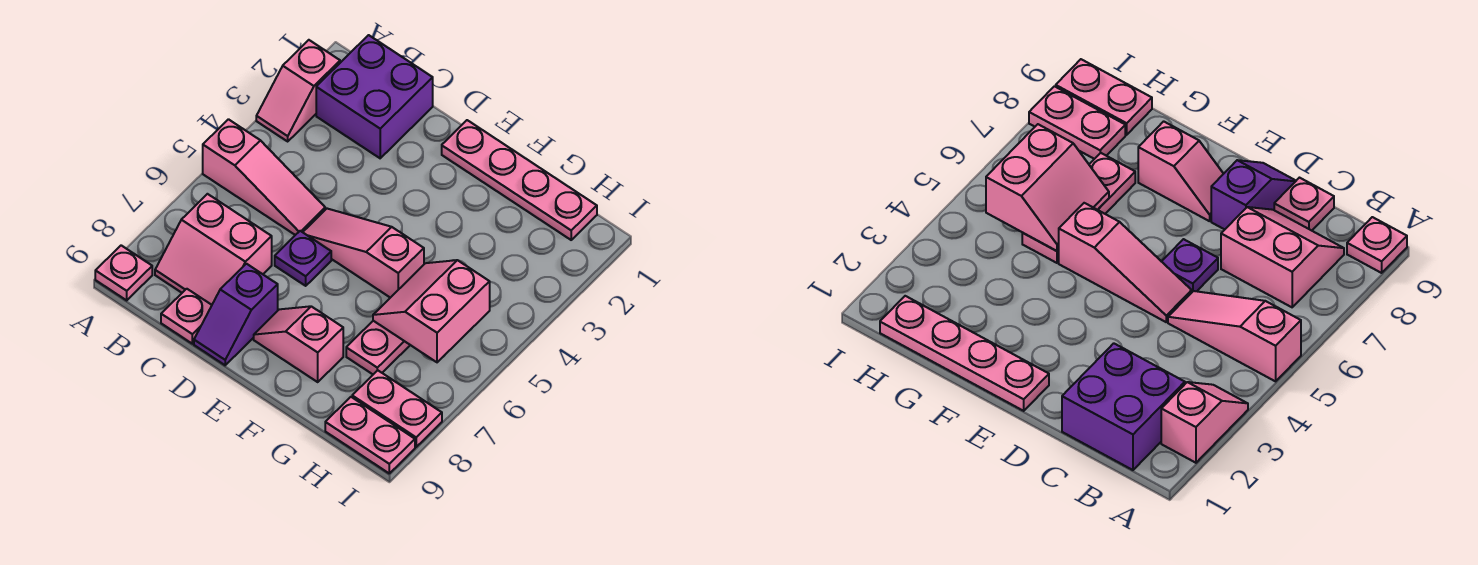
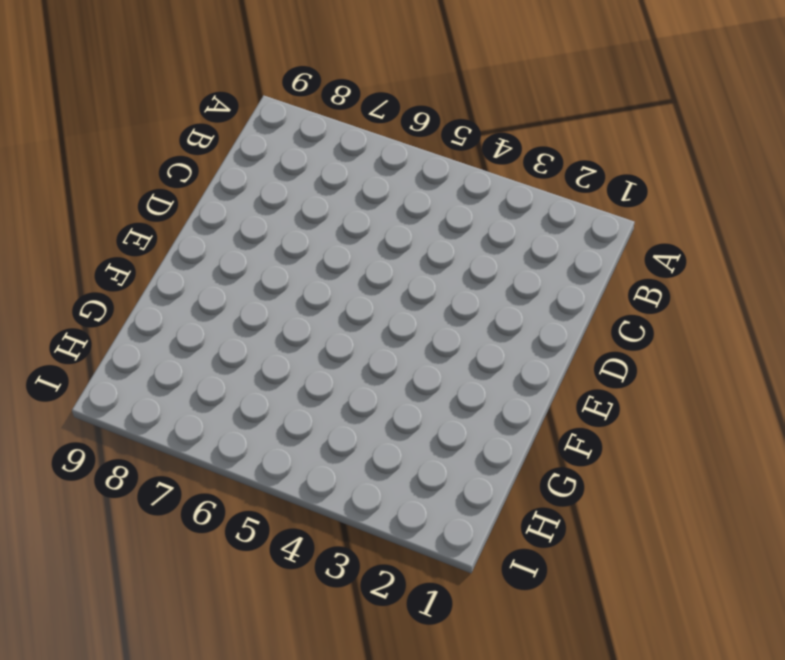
none -> pink 1x2 slope [256,40,340,141]
none -> pink 1x3 slope [203,119,325,235]
none -> pink 1x1 plate [95,245,152,300]

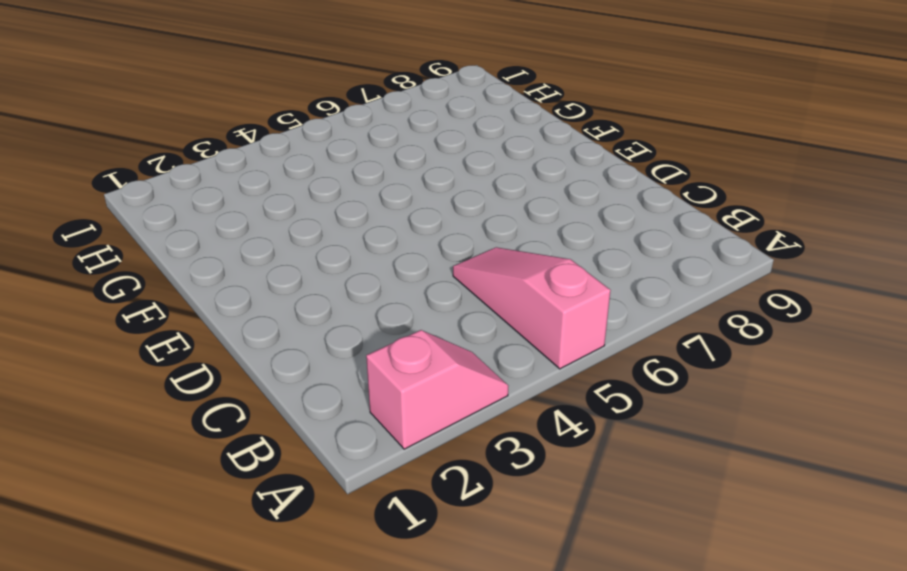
none -> pink 1x1 plate [95,245,152,300]
none -> purple 2x2 brick [316,35,433,158]
none -> pink 2x2 slope [155,194,272,305]

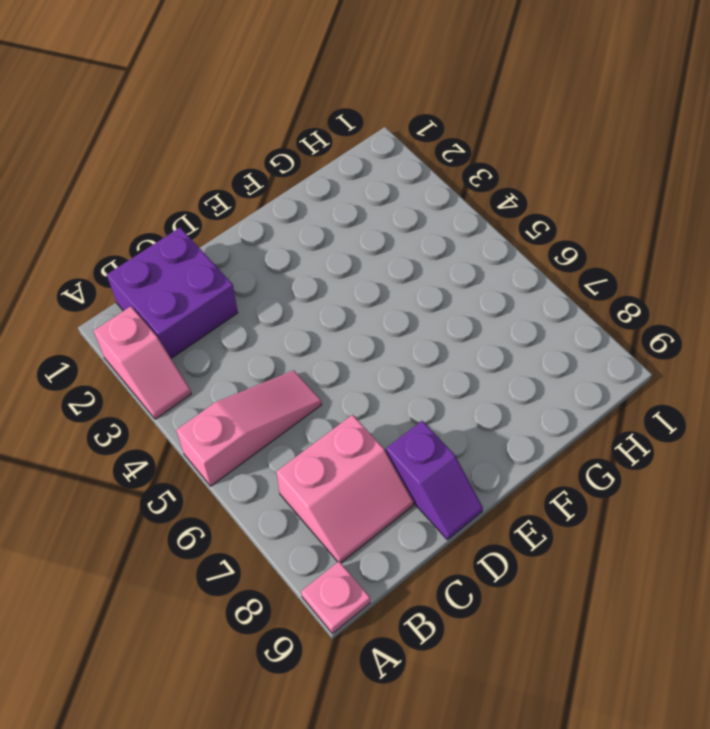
none -> pink 1x1 plate [161,289,212,344]
none -> pink 1x3 slope [303,209,424,298]
none -> purple 1x1 plate [275,231,331,286]

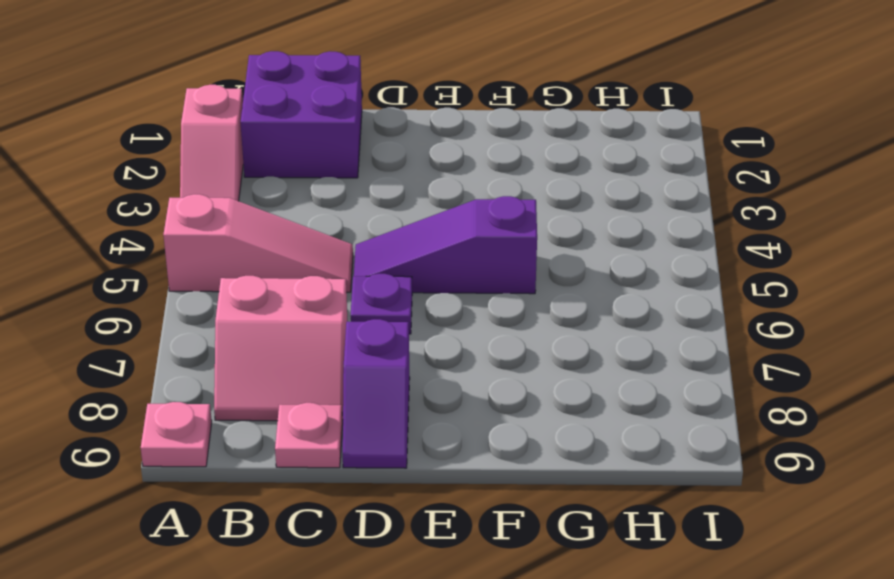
purple 1x3 slope [354,196,537,294] -> pink 1x3 slope [303,209,424,298]
none -> pink 1x4 plate [442,120,597,240]
none -> pink 1x2 slope [254,306,343,382]
none -> pink 1x3 plate [346,321,410,374]

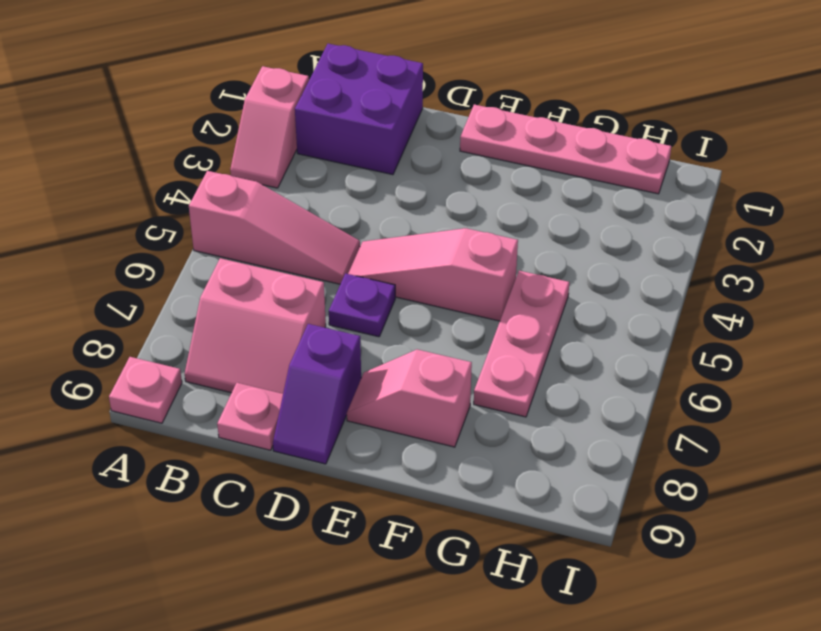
none -> pink 1x2 plate [352,370,442,447]
none -> pink 1x2 plate [325,397,415,473]
none -> pink 2x2 slope [373,260,490,362]

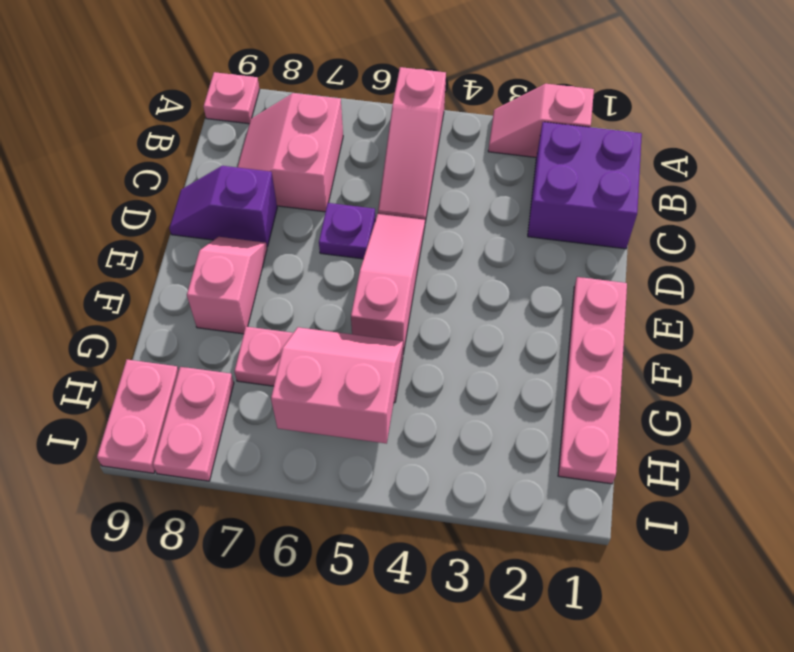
none -> pink 1x1 plate [161,289,212,344]

